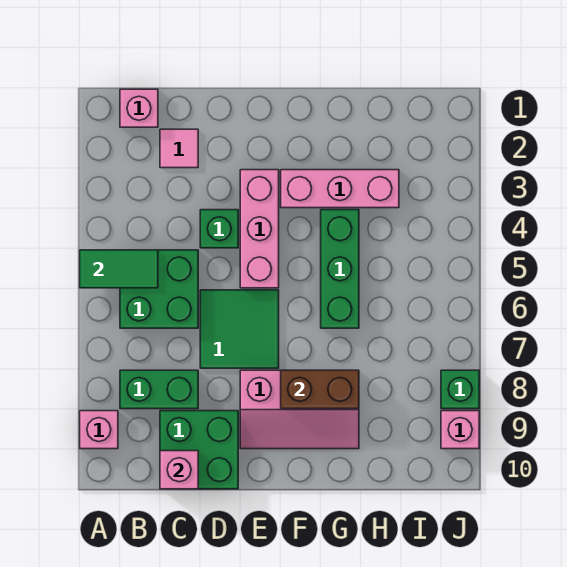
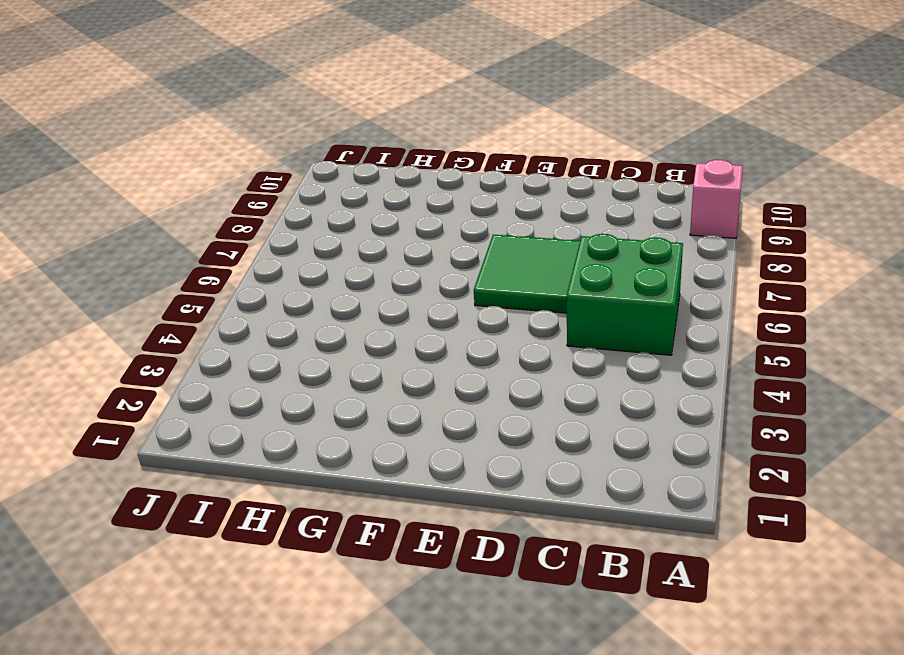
none -> pink 1x1 brick [120,89,158,127]
none -> green 1x2 brick [120,370,198,409]
none -> pink 1x1 tile [160,129,198,168]

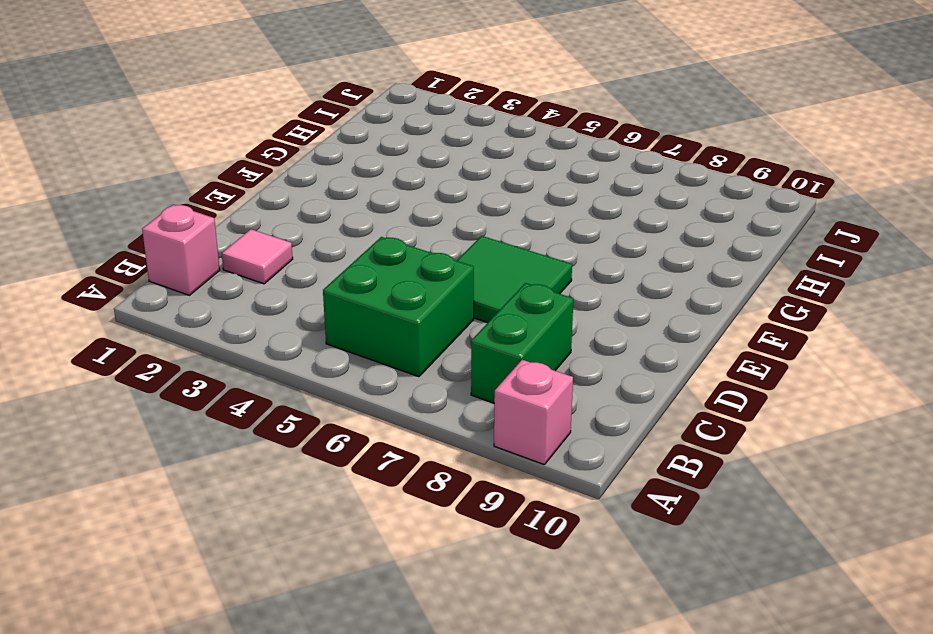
none -> green 2x2 brick [160,411,238,489]
none -> green 1x1 brick [200,210,238,248]
none -> pink 1x3 brick [240,170,279,288]

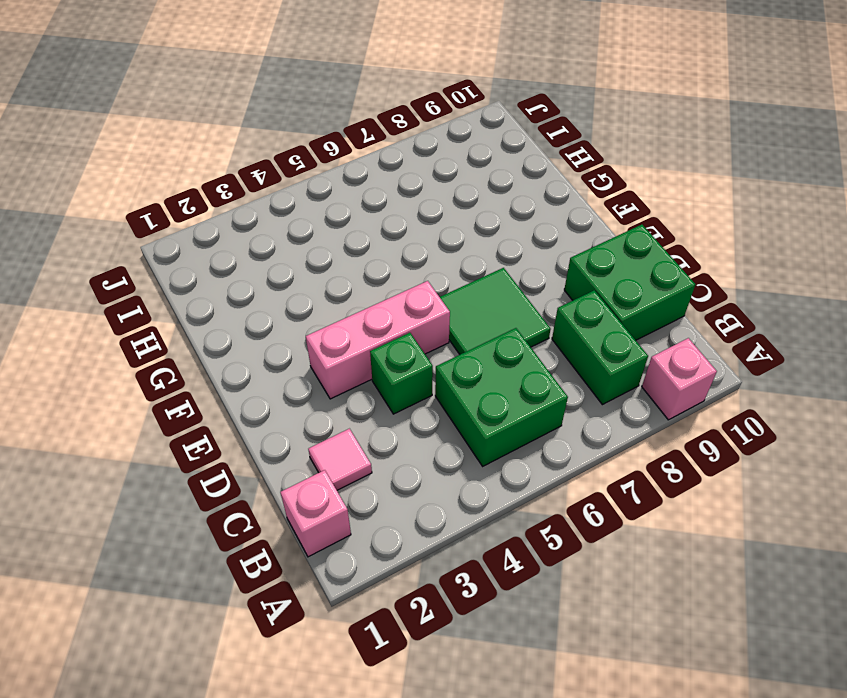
none -> pink 2x3 slope [240,370,359,449]
none -> pink 1x3 brick [281,170,399,208]
none -> green 1x3 brick [321,210,359,328]

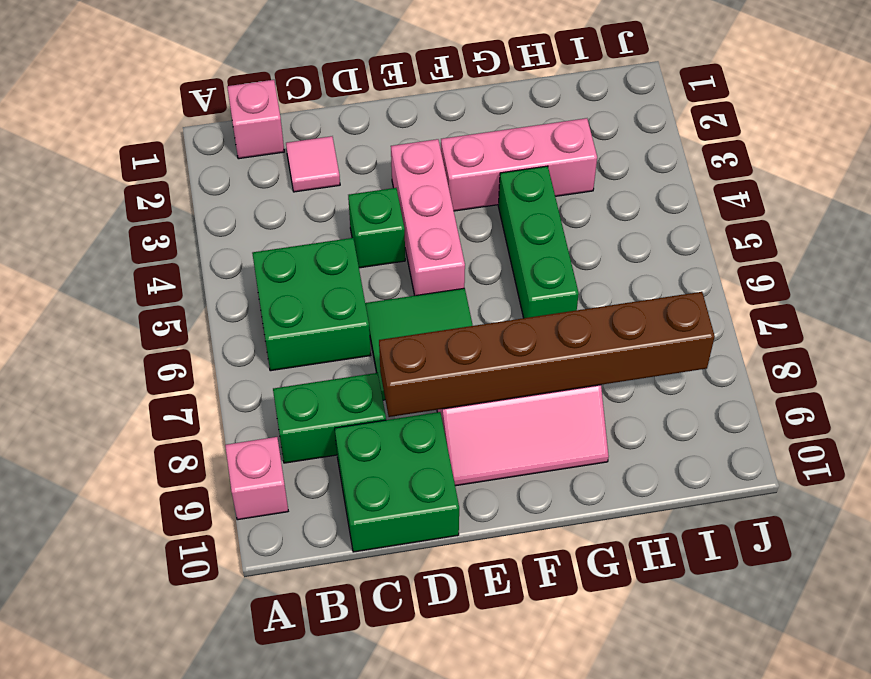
brown 1x6 brick [379,292,715,417] -> brown 1x2 brick [281,370,359,409]
none -> green 1x1 brick [441,370,479,409]
none -> pink 1x1 brick [441,411,479,449]
none -> green 1x2 tile [80,250,158,288]

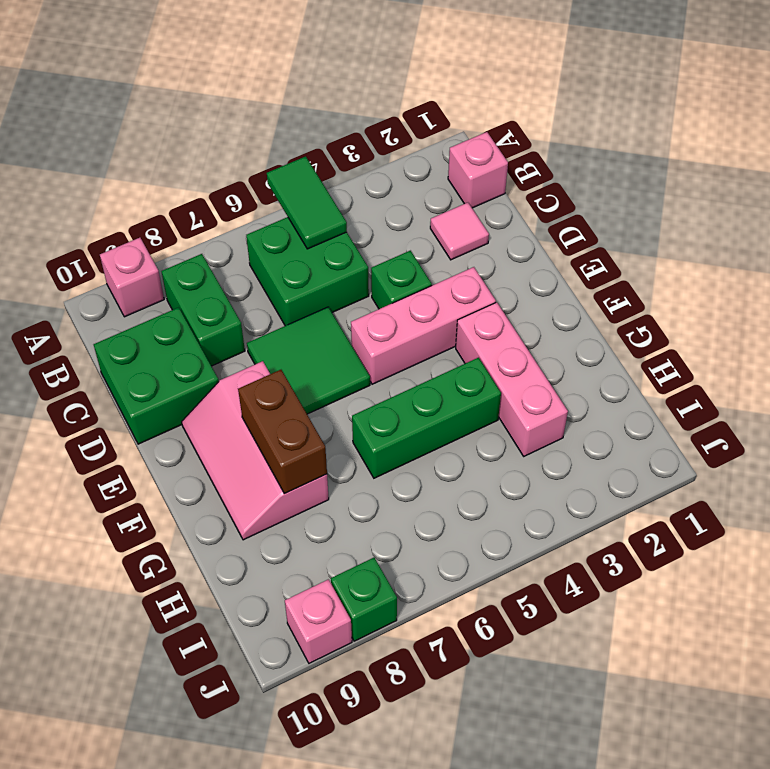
none -> pink 1x1 brick [160,451,198,489]

